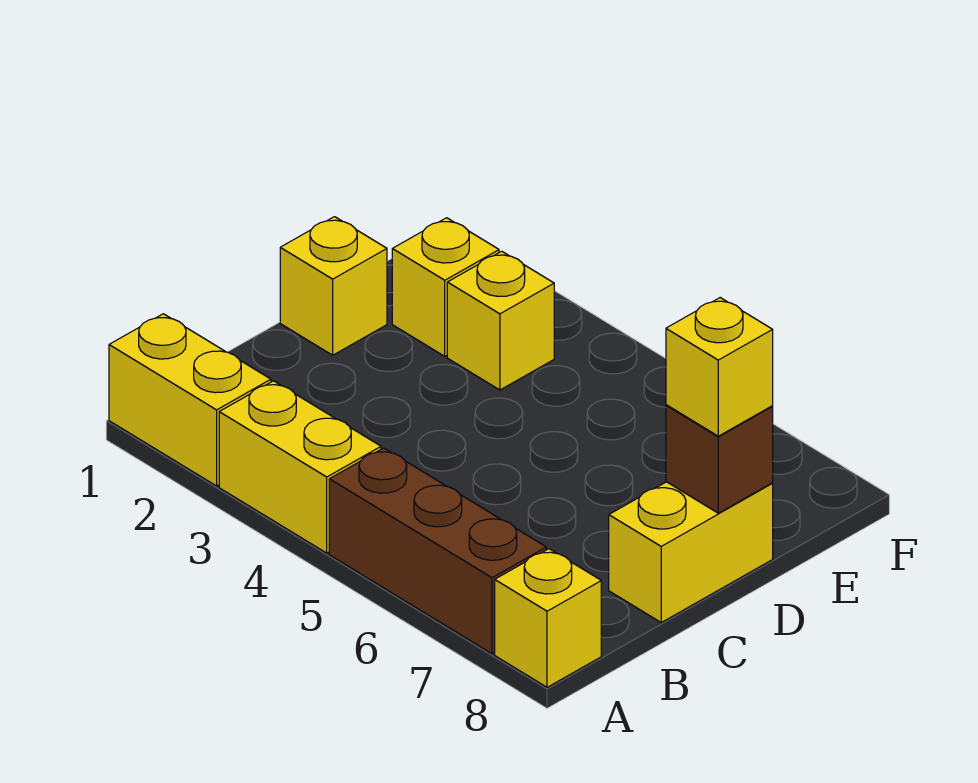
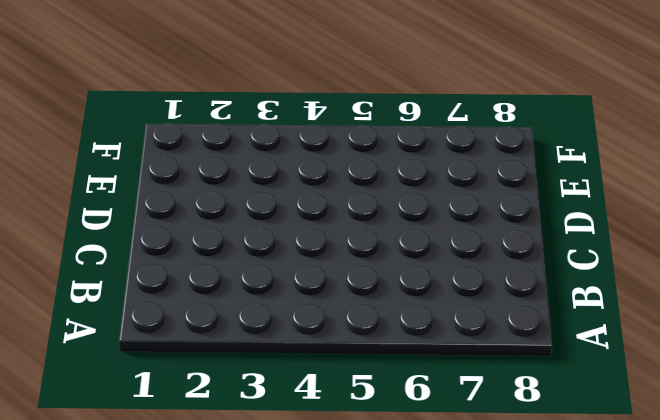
none -> yellow 1x2 brick [109,314,271,486]
none -> yellow 1x2 brick [219,381,381,553]

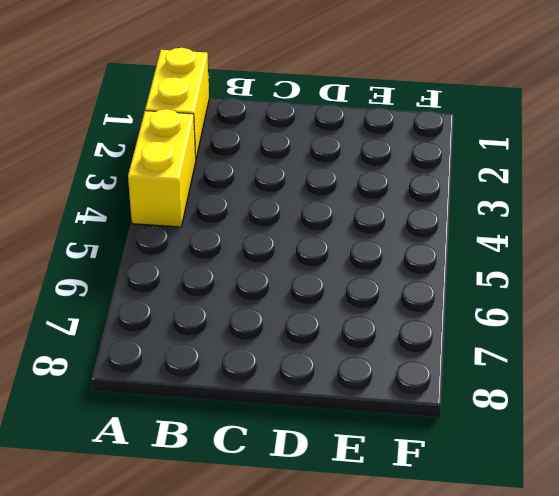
none -> brown 1x3 brick [329,448,546,654]
none -> yellow 1x1 brick [495,549,601,687]

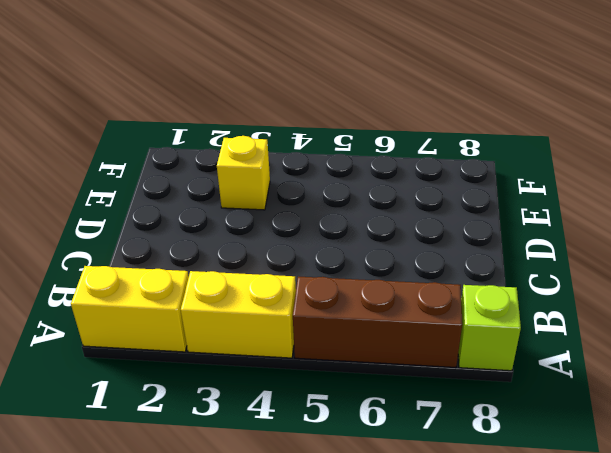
lime 1x1 brick [458,285,521,371] -> yellow 1x1 brick [495,549,601,687]
none -> yellow 1x2 brick [609,482,773,622]
none -> yellow 1x1 brick [280,217,387,355]

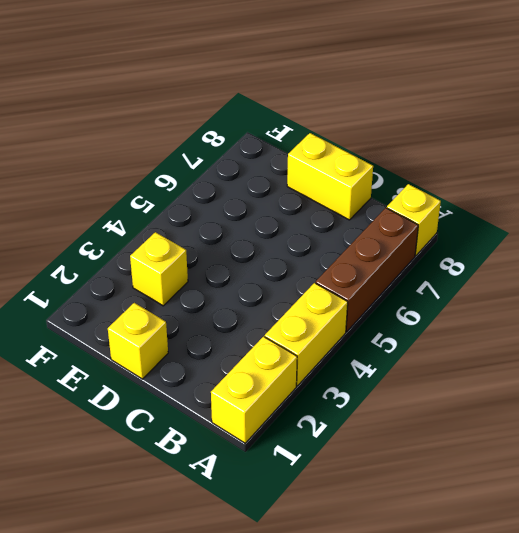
none -> yellow 1x1 brick [392,218,499,356]
none -> brown 1x1 brick [666,405,773,513]

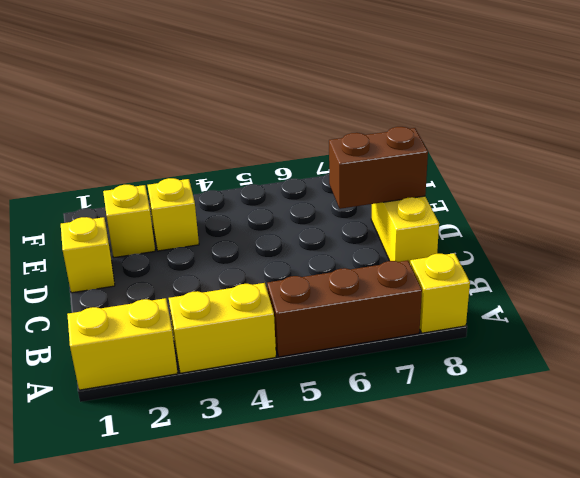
brown 1x2 brick [329,127,428,209] -> brown 1x1 brick [666,405,773,513]
none -> yellow 1x1 brick [666,298,773,436]

